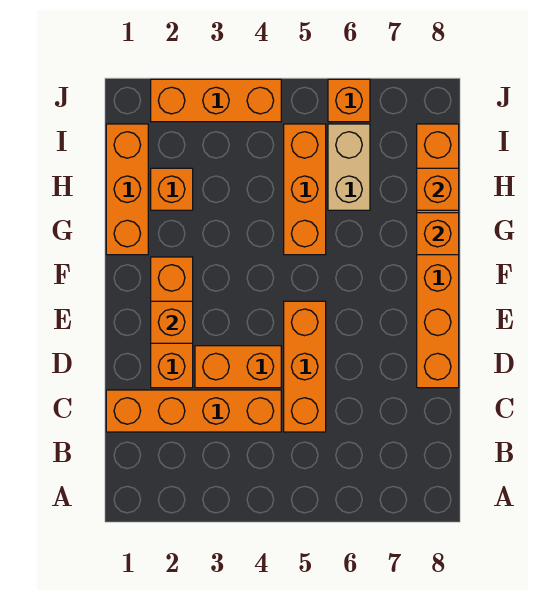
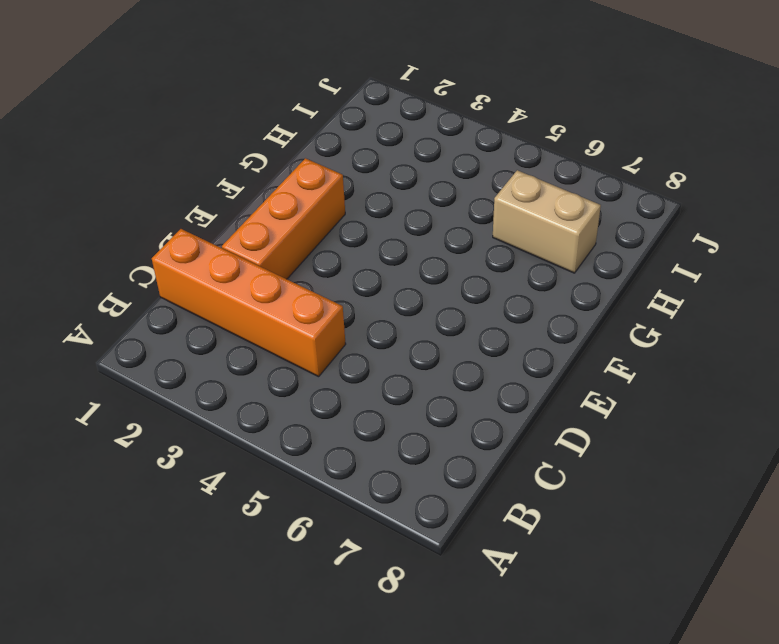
tan 1x2 brick [493,170,601,273] -> tan 1x2 brick turned to [328,124,370,210]
none -> orange 1x3 brick [284,301,326,432]
none -> orange 1x2 brick [195,346,281,388]
none -> orange 1x6 brick [417,124,459,388]

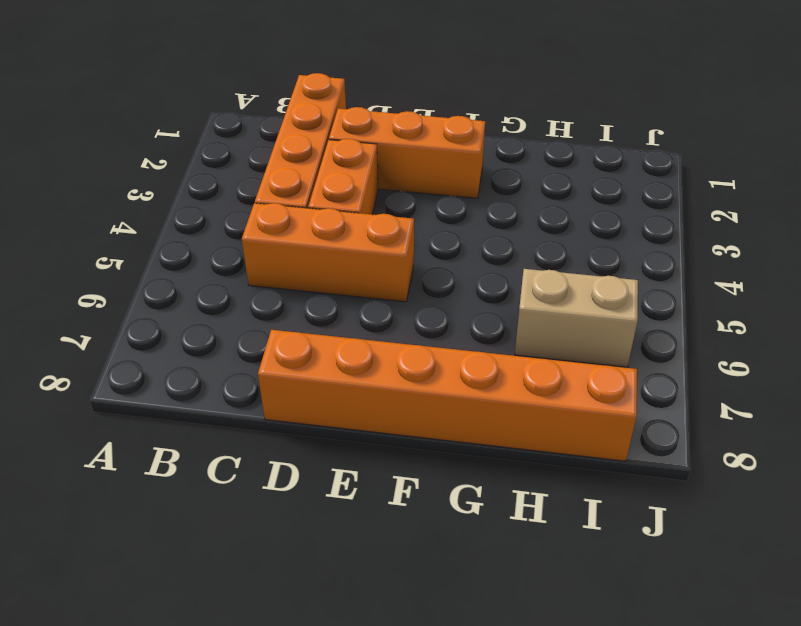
none -> orange 1x3 brick [106,124,148,255]
none -> orange 1x3 brick [284,124,326,255]
none -> orange 1x1 brick [151,168,193,210]

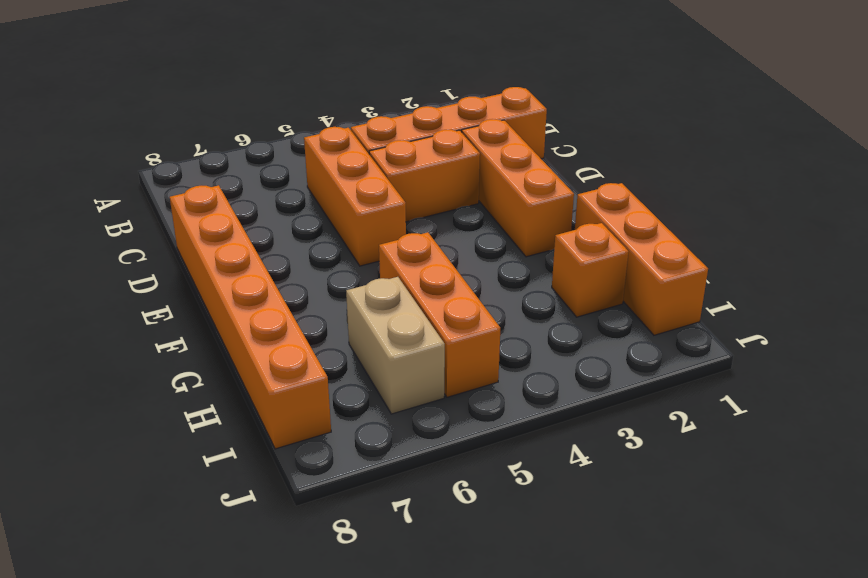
none -> orange 1x3 brick [151,79,281,122]
none -> orange 1x1 brick [328,79,370,122]
none -> orange 1x1 brick [151,301,193,343]

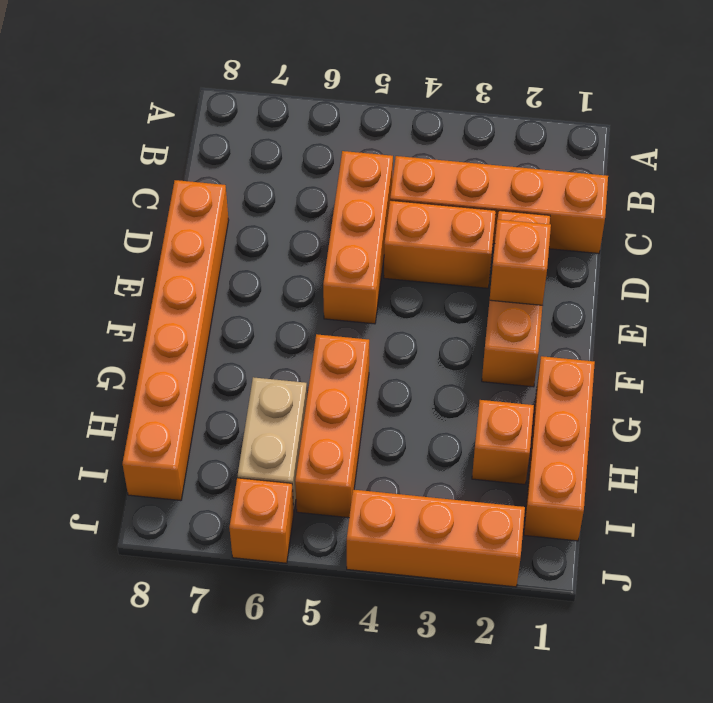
none -> orange 1x1 brick [417,213,459,255]
none -> orange 1x1 brick [417,168,459,210]

